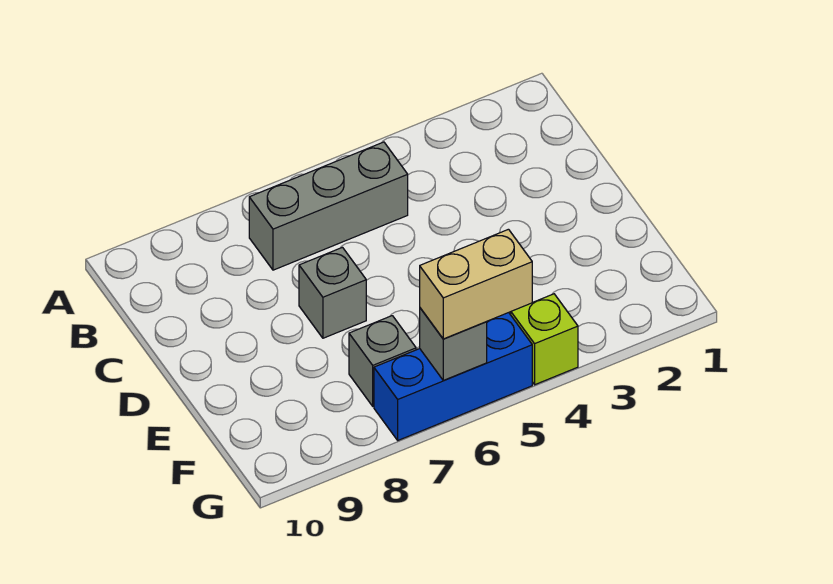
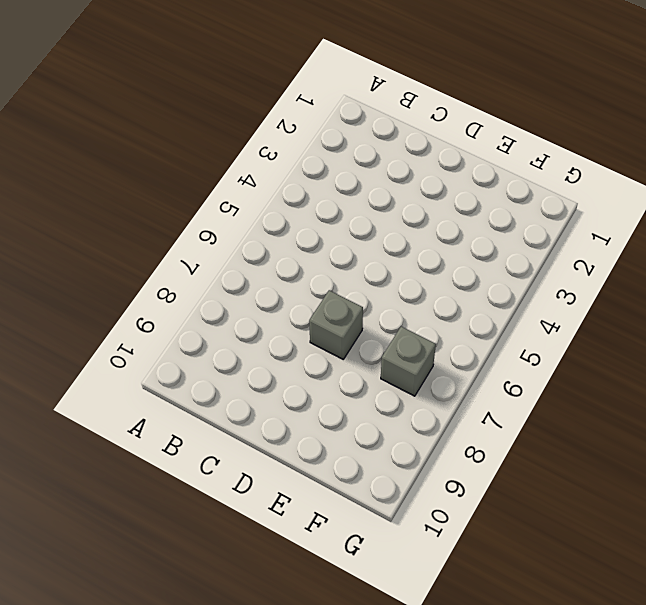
none -> grey 1x3 brick [249,142,408,270]
none -> lime 1x1 brick [511,294,578,385]

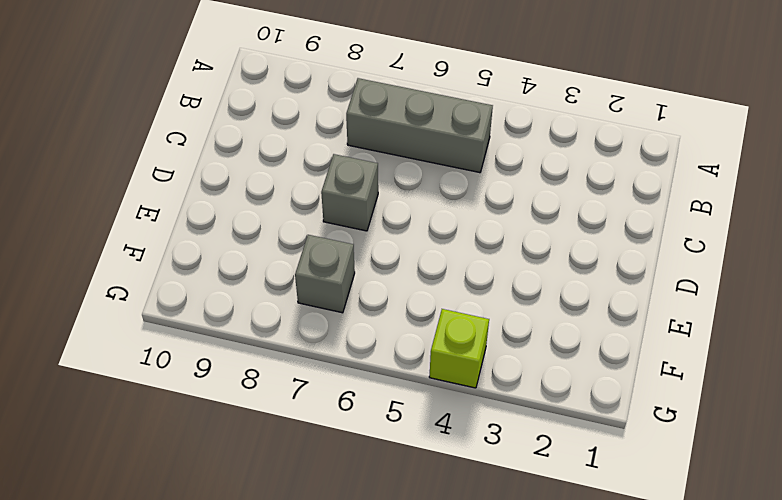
none -> blue 1x3 brick [374,313,532,440]
none -> grey 1x1 brick [420,308,487,380]

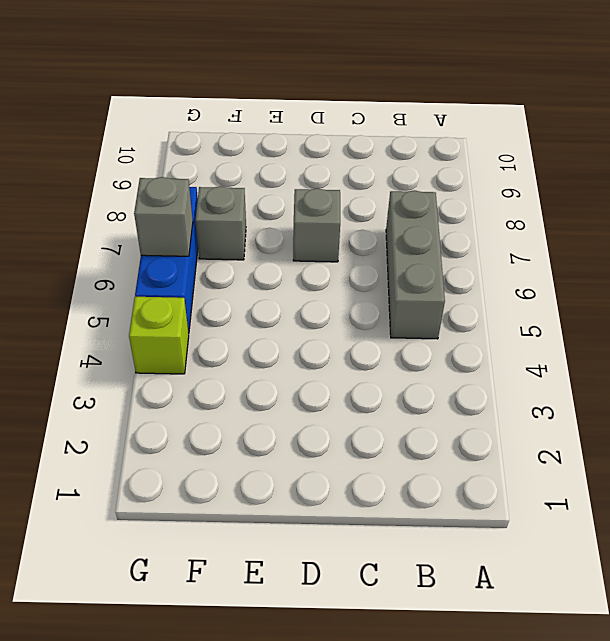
none -> tan 1x2 brick [420,229,532,339]

